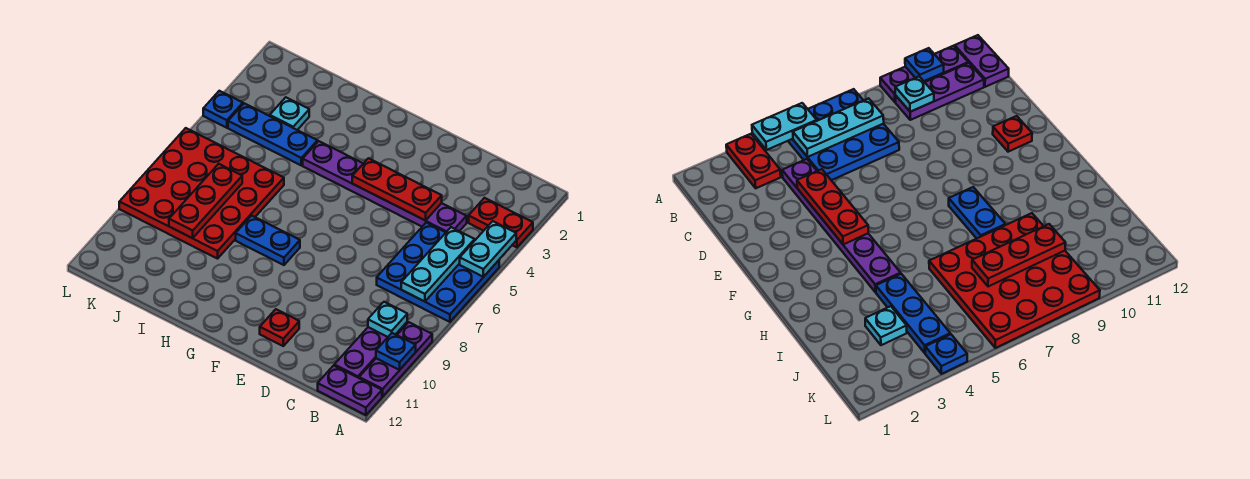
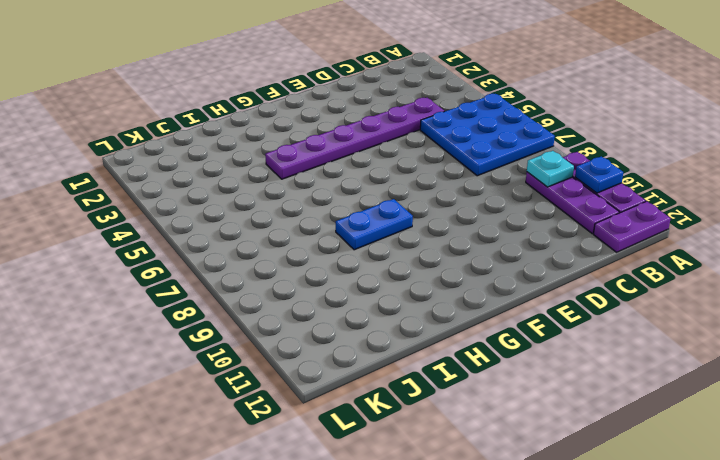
none -> red 1x2 plate [469,198,533,247]
none -> red 1x1 plate [260,309,299,346]
none -> blue 1x3 plate [228,103,317,165]

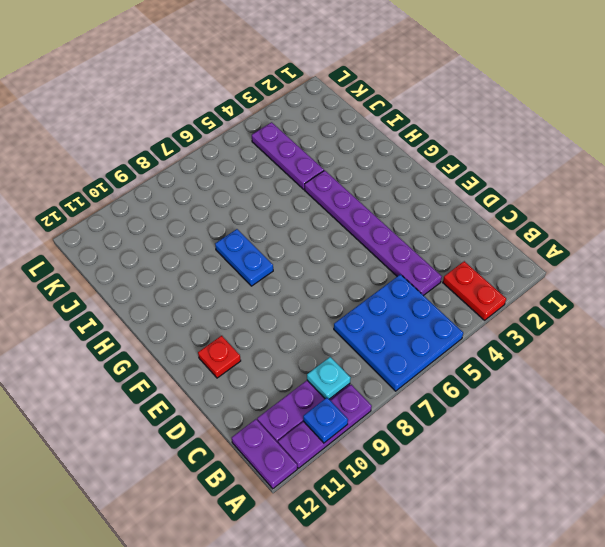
purple 1x3 plate [252,122,324,189] -> blue 1x3 plate [228,103,317,165]
none -> red 4x4 plate [119,128,284,259]
none -> cyan 1x1 plate [270,97,309,130]
none -> blue 1x1 plate [203,91,243,128]

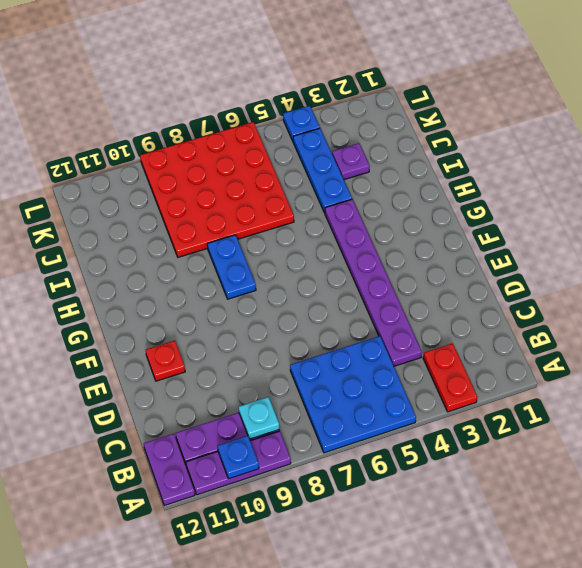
purple 1x1 plate [332,143,370,180] -> cyan 1x1 plate [270,97,309,130]
none -> cyan 1x2 plate [460,221,516,277]
none -> cyan 1x3 plate [401,227,475,302]
none -> red 1x3 plate [352,158,442,221]

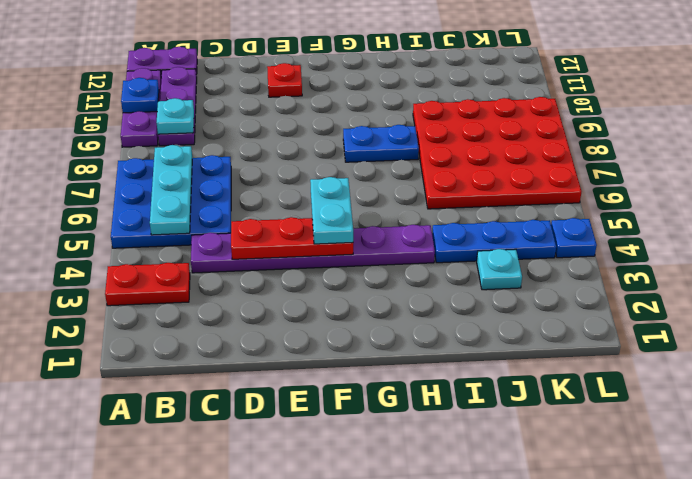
cyan 1x2 plate [310,177,353,244] -> cyan 1x2 plate moved to [460,221,516,277]
none -> red 1x3 plate [169,164,242,238]

